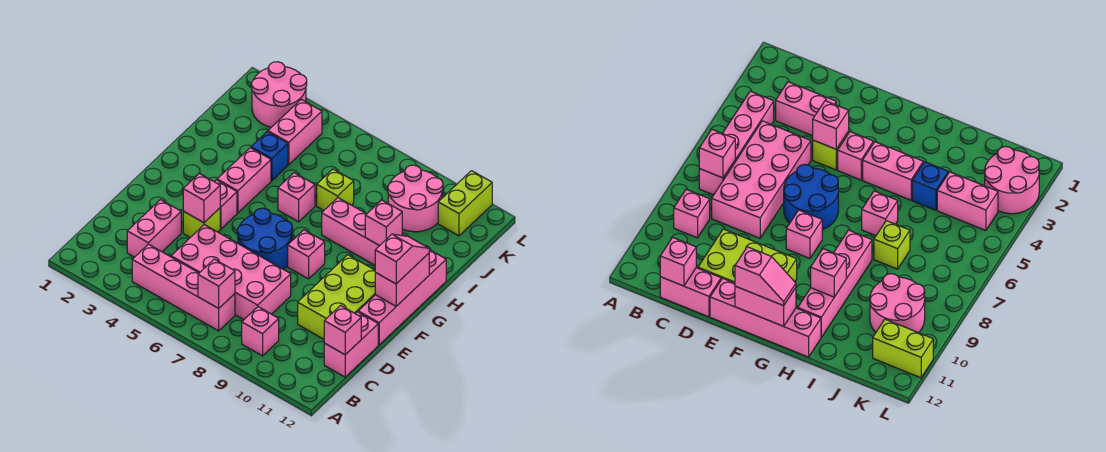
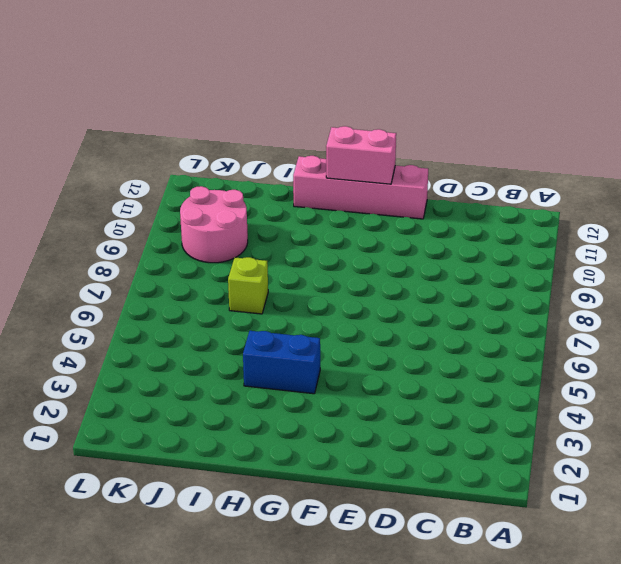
blue 1x2 brick [243,331,320,394] -> pink 1x2 brick [217,148,271,213]
none -> pink 1x4 brick [132,244,235,331]
none -> pink 1x1 brick [242,307,279,356]
none -> pink 1x2 brick [127,200,181,257]

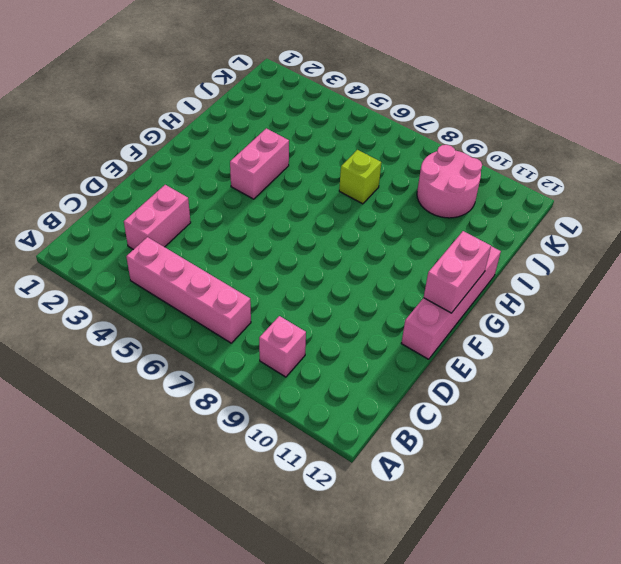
none -> pink 2x4 brick [171,225,291,319]
none -> pink 1x2 brick [324,312,378,377]
none -> lime 2x3 brick [298,255,375,339]

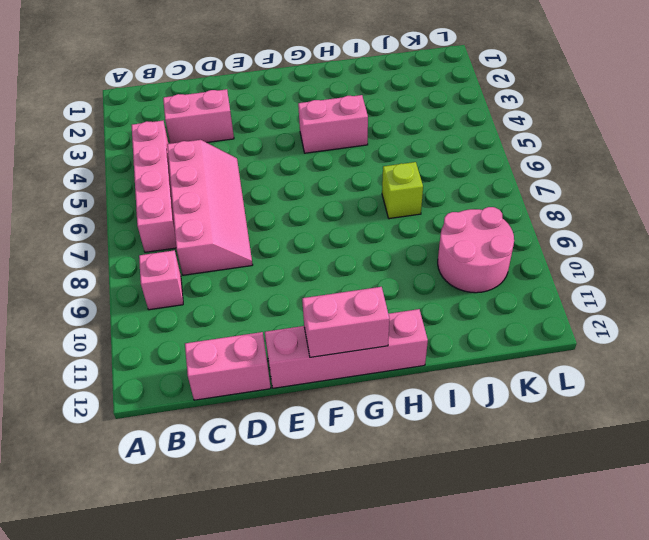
pink 2x4 slope [167,140,253,275] -> pink 2x4 brick [171,225,291,319]
none -> lime 2x3 brick [298,255,375,339]
none -> lime 1x1 brick [183,208,220,237]
none -> blue 2x2 round brick [237,208,293,269]

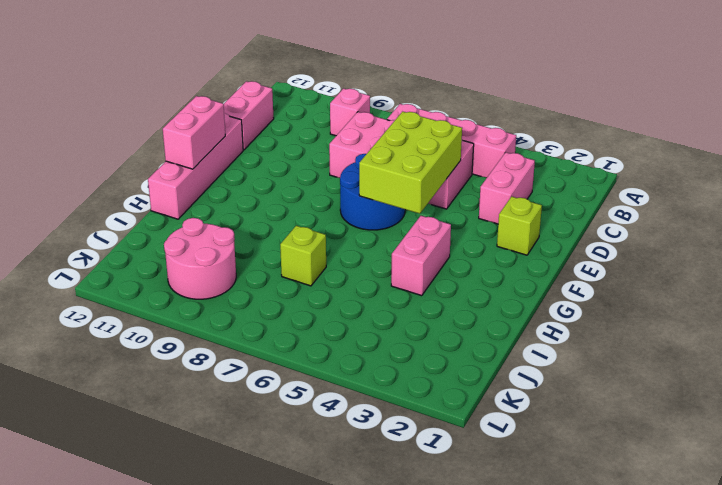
lime 2x3 brick [359,112,462,214] -> lime 2x3 brick moved to [298,255,375,339]
lime 1x1 brick [497,197,542,255] -> lime 1x1 brick moved to [183,208,220,237]
none -> pink 1x1 brick [214,180,237,229]
none -> pink 1x1 brick [288,230,325,279]
none -> pink 1x1 brick [278,173,315,222]

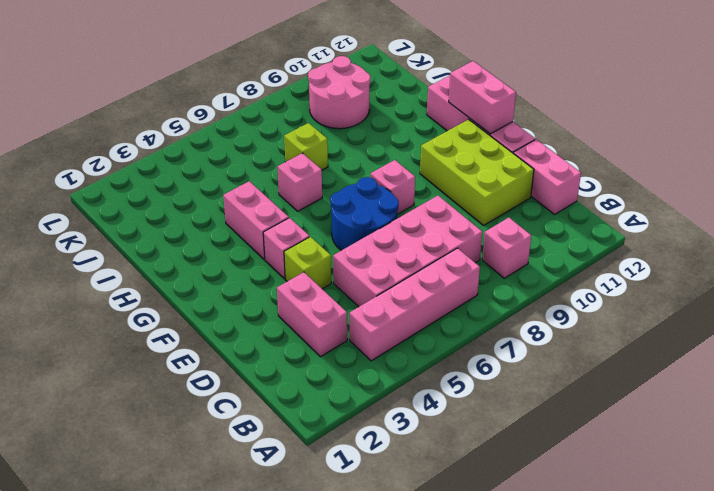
none -> pink 1x4 brick [322,198,405,265]
none -> blue 1x1 brick [251,132,288,181]
none -> pink 1x2 brick [268,99,322,165]

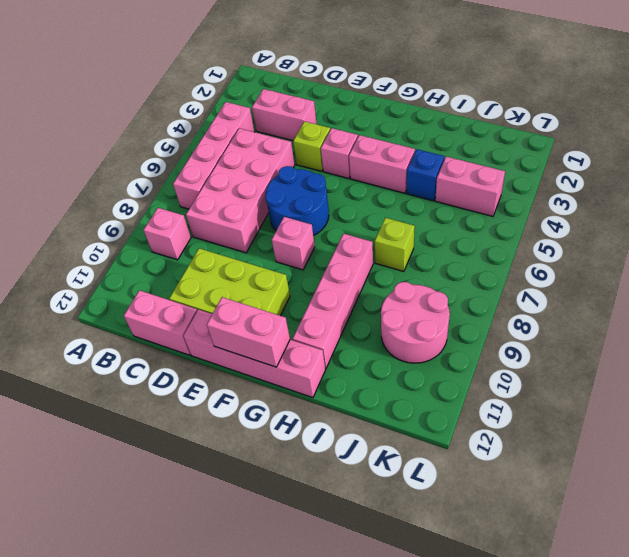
none -> pink 1x1 brick [278,173,315,222]
none -> pink 2x2 round brick [251,62,307,127]
none -> lime 1x2 brick [438,171,492,236]

